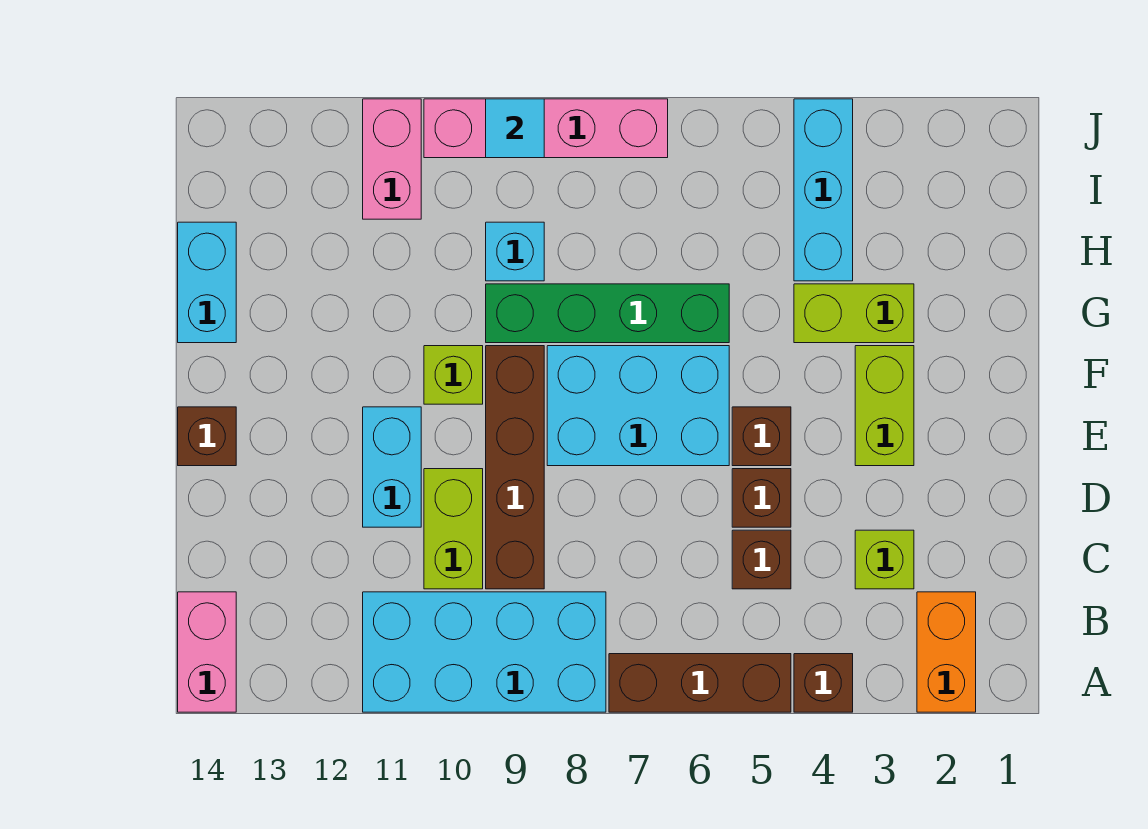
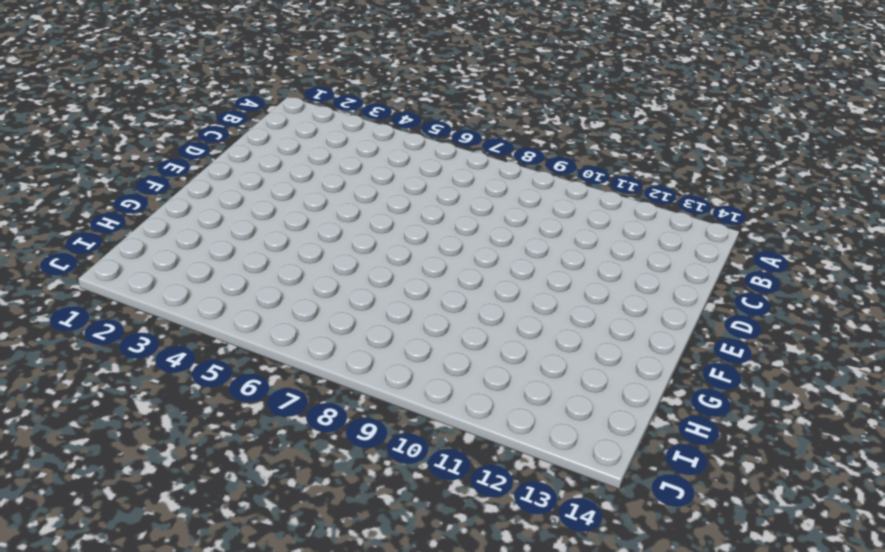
none -> orange 1x2 brick [917,592,976,712]
none -> brown 1x1 brick [794,654,853,712]
none -> brown 1x3 brick [609,654,791,712]

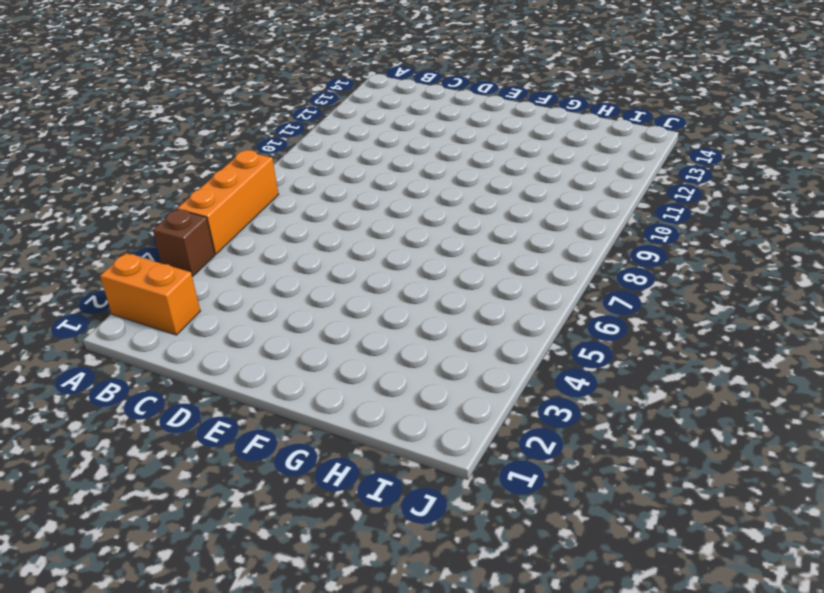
orange 1x3 brick [177,150,279,254] -> brown 1x3 brick [609,654,791,712]
none -> cyan 2x4 brick [363,592,606,712]
none -> pink 1x2 brick [178,592,236,712]
none -> lime 1x1 brick [855,530,914,589]

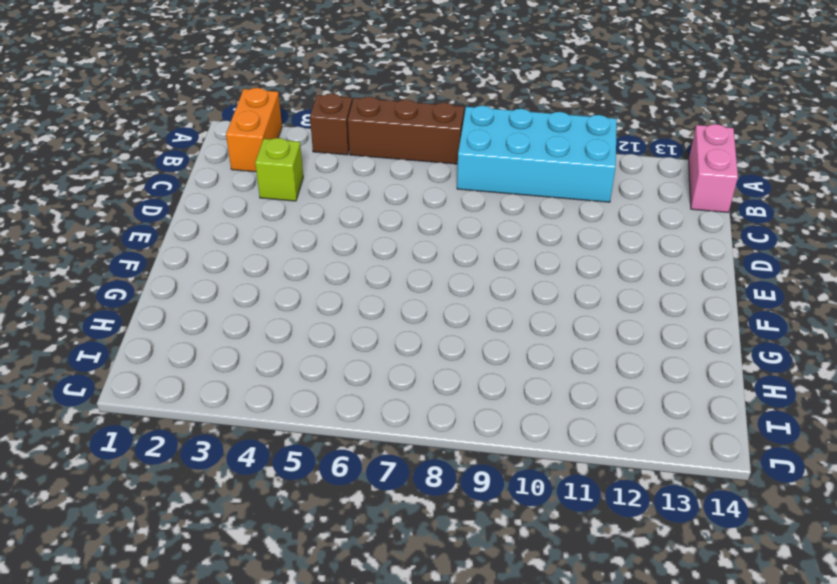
none -> brown 1x1 brick [732,530,791,589]
none -> brown 1x4 brick [486,346,544,589]
none -> lime 1x2 brick [424,469,483,589]

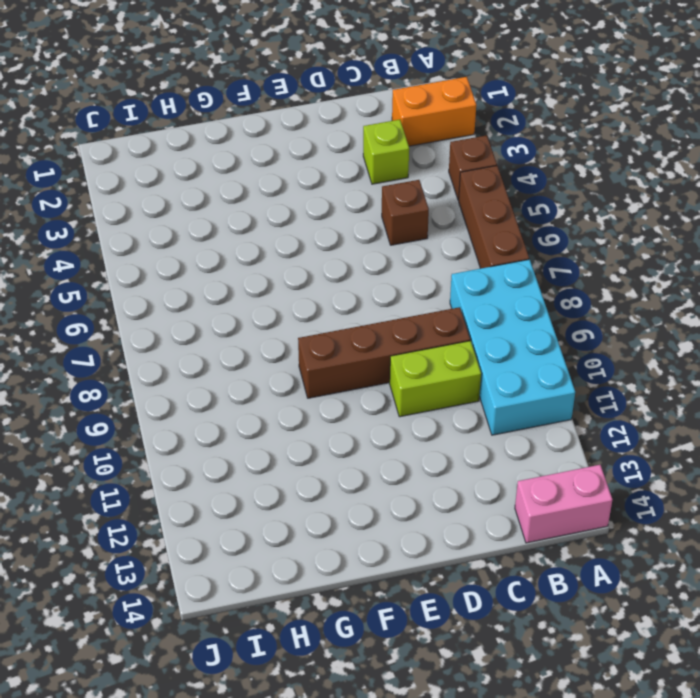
none -> brown 1x1 brick [732,469,791,527]
none -> cyan 1x2 brick [363,407,421,527]
none -> lime 1x2 brick [855,346,914,466]

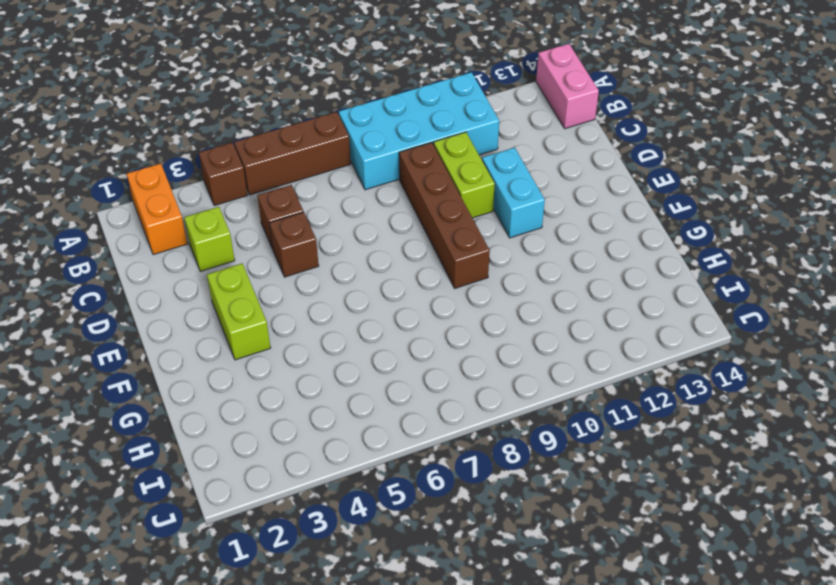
none -> brown 1x1 brick [732,407,791,466]
none -> cyan 2x3 brick [547,346,729,466]
none -> brown 1x1 brick [178,407,236,466]

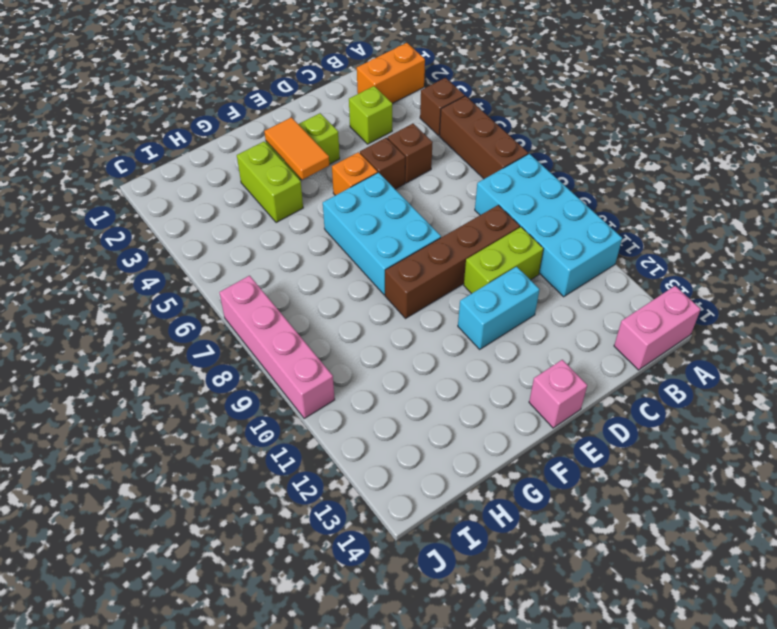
orange 1x1 brick [332,152,378,195] -> brown 1x1 brick [732,407,791,466]
pink 1x1 brick [529,360,587,428] -> brown 1x1 brick [178,407,236,466]
orange 1x2 tile [264,117,329,180] -> none
none -> lime 1x1 brick [424,346,483,404]
none -> green 1x4 brick [486,284,729,343]
none -> cyan 1x2 brick [178,222,236,343]

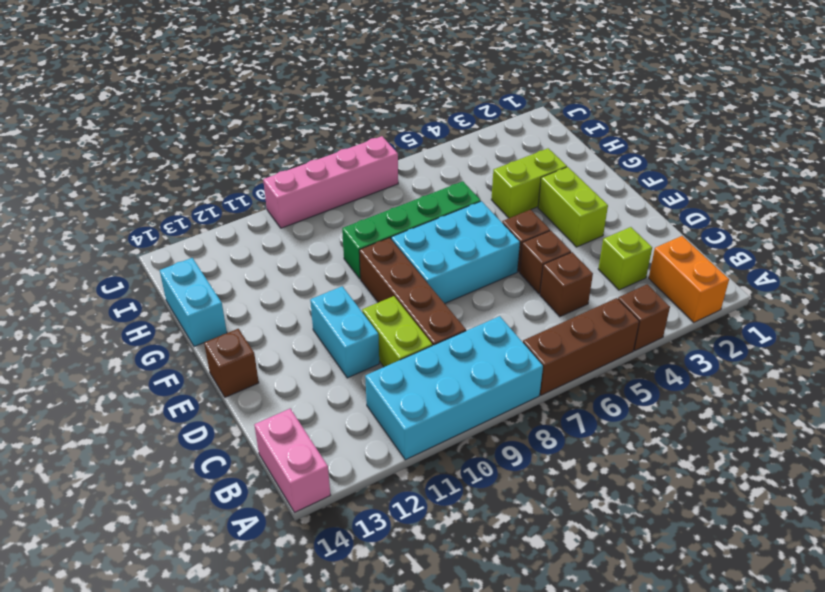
none -> lime 1x1 brick [424,346,483,404]
none -> cyan 1x3 brick [794,99,853,281]
none -> cyan 1x1 brick [486,222,544,281]

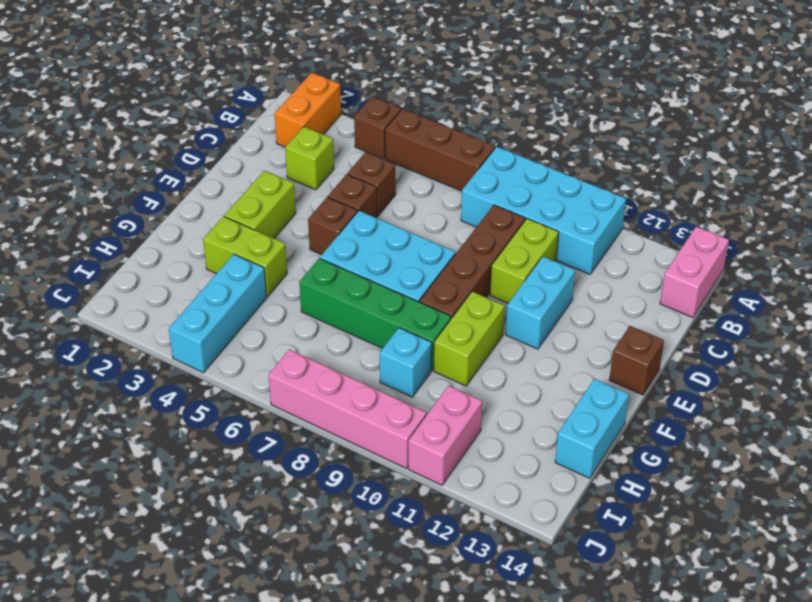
lime 1x2 brick [434,292,505,386] -> lime 1x1 brick [424,346,483,404]
none -> cyan 1x1 tile [486,99,544,158]

